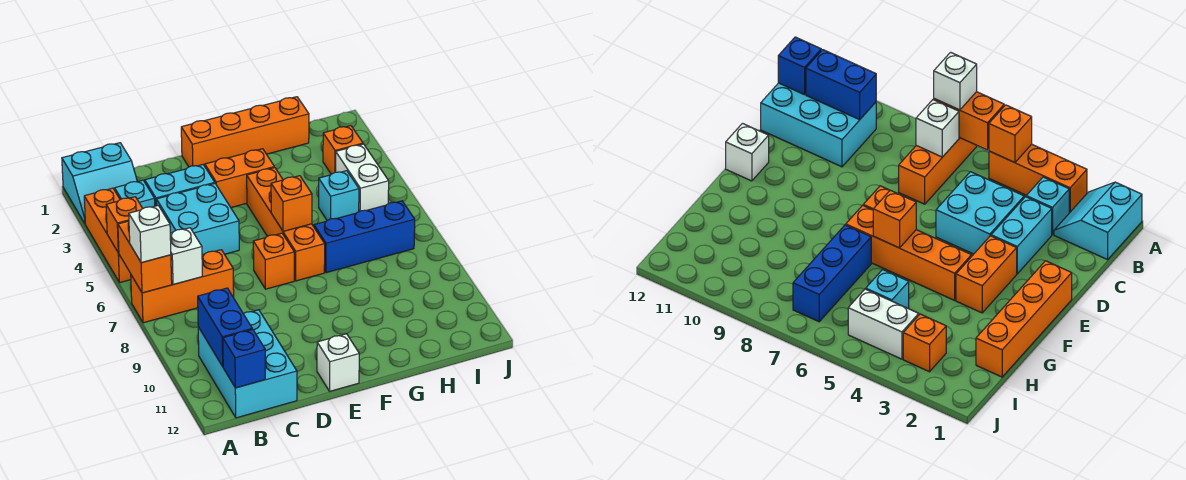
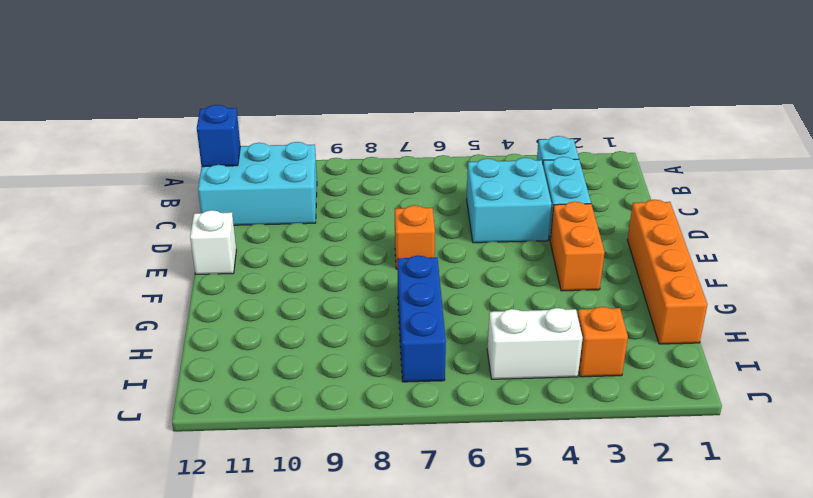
none -> cyan 2x2 slope [62,143,137,223]
none -> orange 1x3 brick [84,188,131,283]
none -> orange 1x3 brick [131,250,234,323]

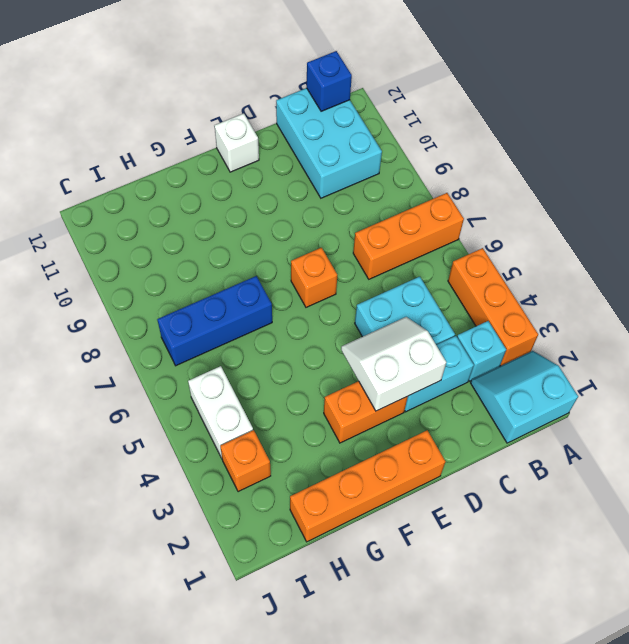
white 2x2 slope [341,317,446,411] -> none
none -> orange 1x4 brick [247,168,325,281]
none -> cyan 1x1 brick [319,171,359,220]
none -> orange 1x1 brick [106,197,143,253]

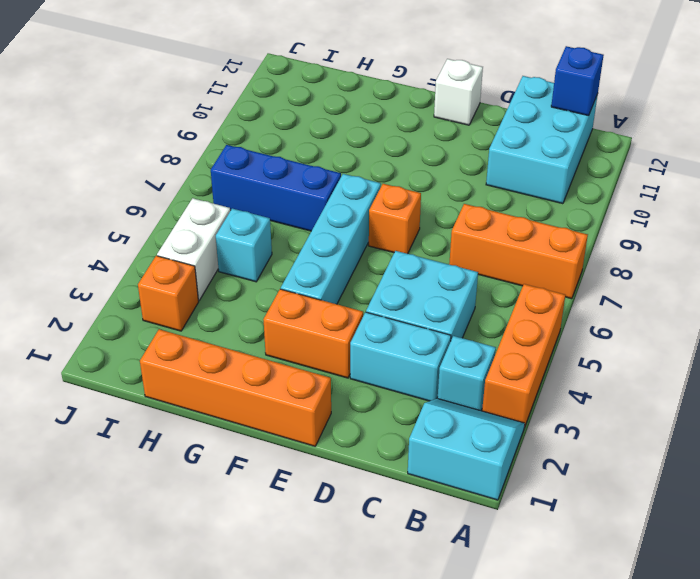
cyan 1x4 brick [281,174,381,304] -> orange 1x4 brick [247,168,325,281]
none -> orange 1x1 brick [106,197,143,253]
none -> orange 1x2 brick [118,221,172,293]
none -> white 1x1 brick [170,228,202,284]

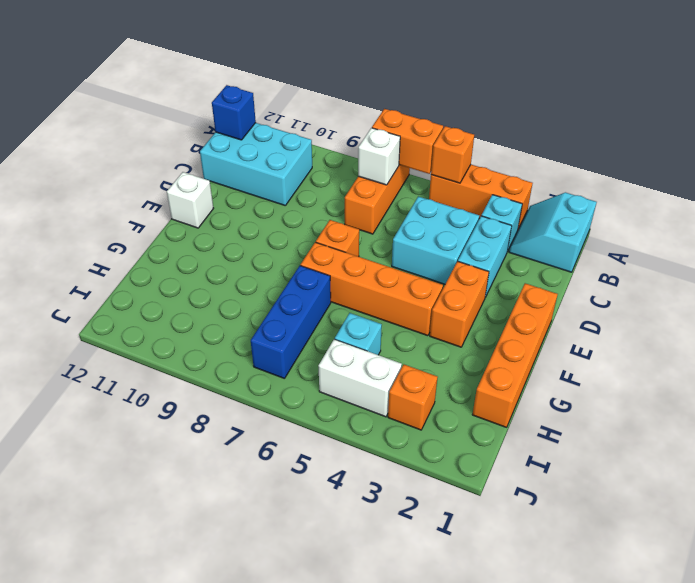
none -> blue 1x2 brick [198,288,252,366]
none -> orange 1x1 brick [271,176,312,231]
none -> white 1x1 brick [129,206,171,263]

